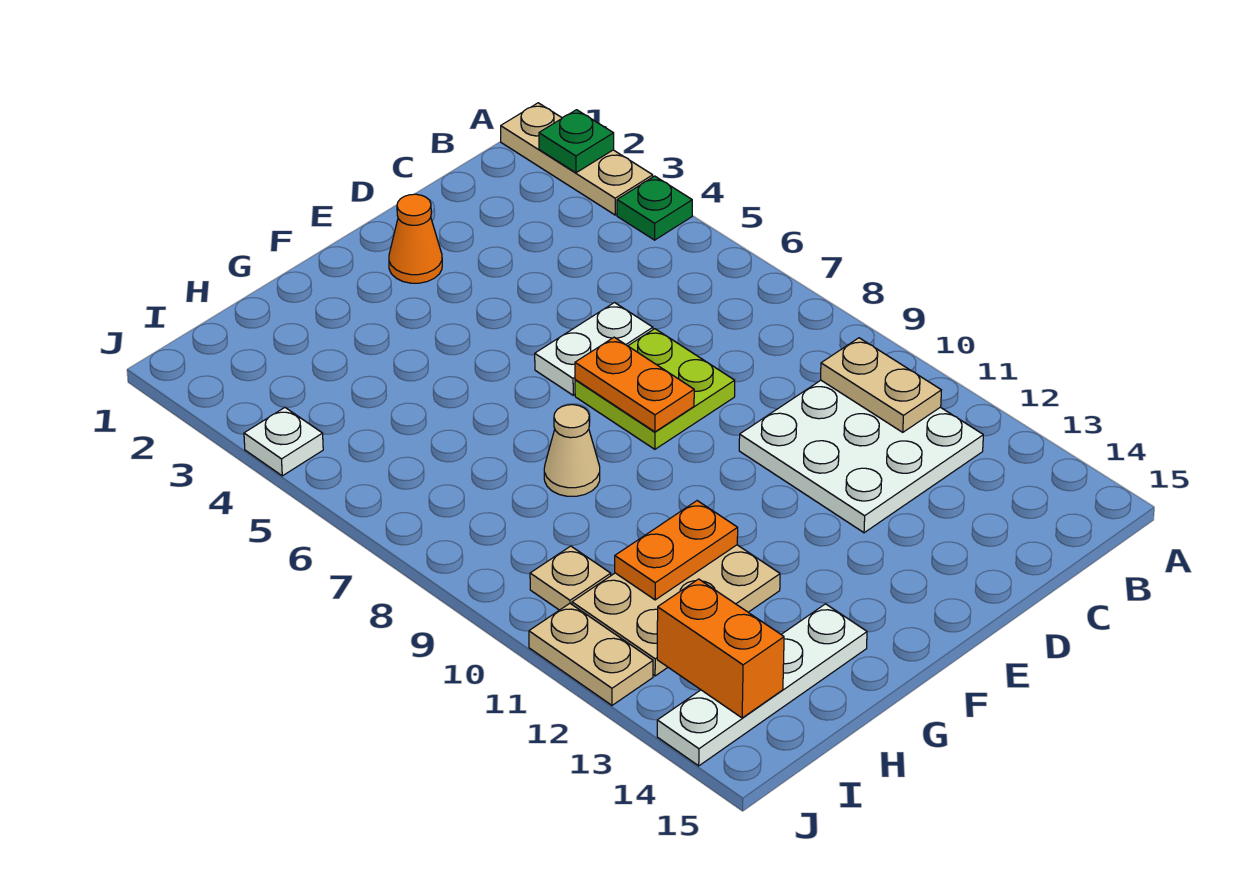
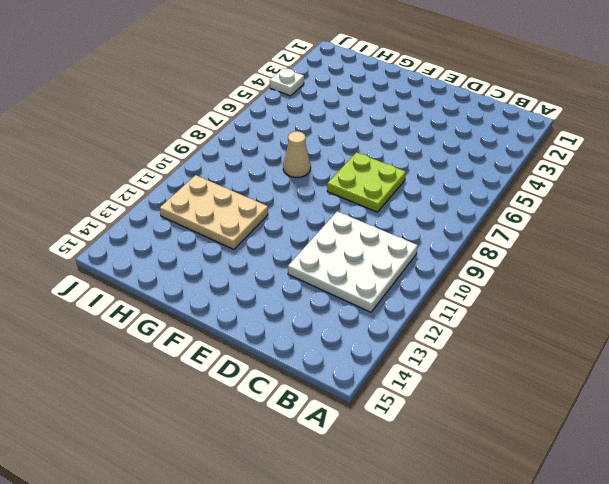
none -> tan 1x3 plate [501,103,653,215]
none -> green 1x1 plate [617,176,692,240]
none -> white 1x2 plate [535,303,653,395]

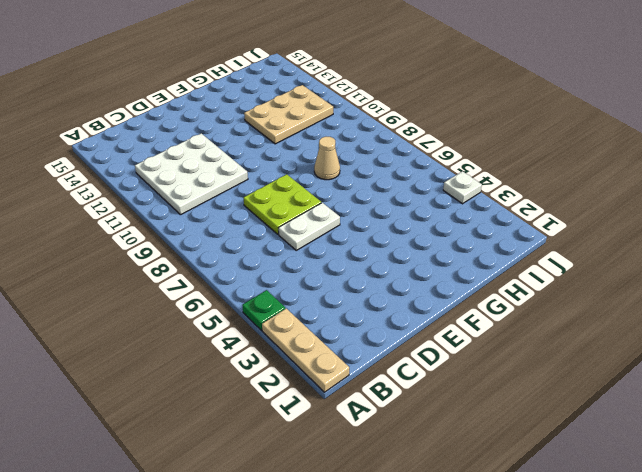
none -> orange 1x1 cone [389,194,442,283]
none -> white 1x4 plate [657,604,867,766]
none -> tan 1x1 plate [530,546,611,610]

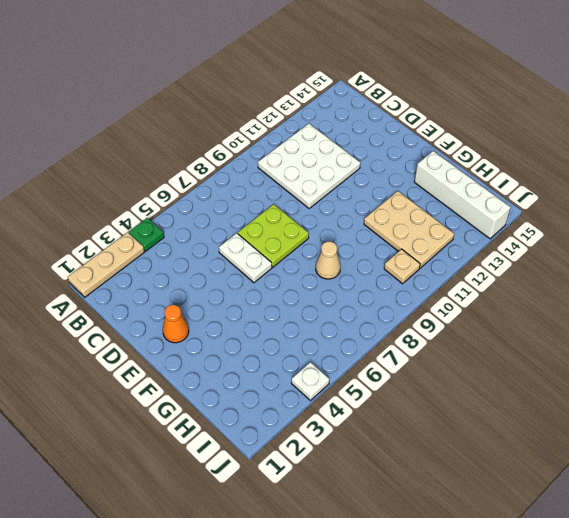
white 1x4 brick [414,151,510,239] -> white 1x4 plate [657,604,867,766]
none -> tan 1x2 plate [529,604,653,705]
none -> green 1x1 plate [539,110,614,173]
none -> tan 1x2 plate [821,338,941,432]

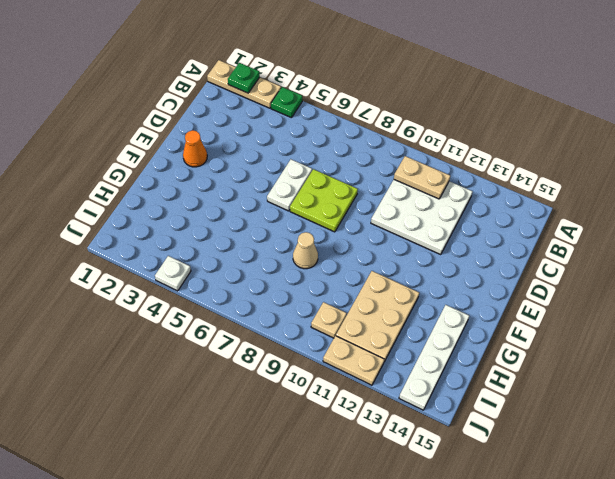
none -> orange 1x2 plate [575,337,694,432]
none -> orange 1x2 plate [615,501,738,600]
none -> orange 1x2 brick [657,579,784,718]

